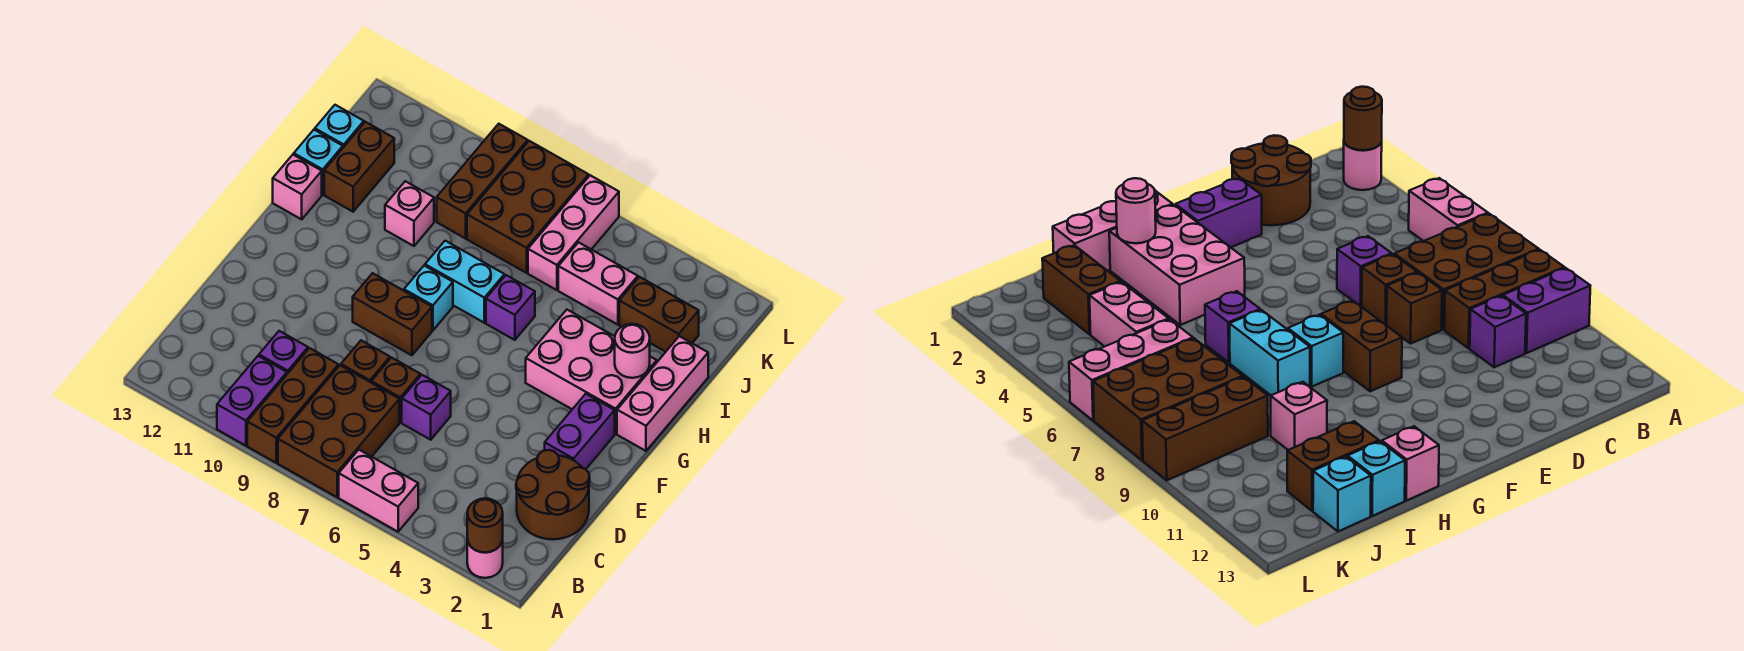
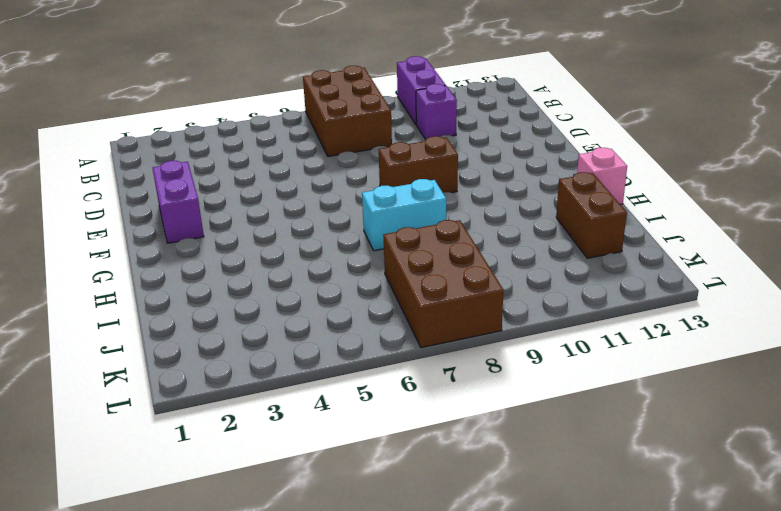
none -> pink 1x1 round brick [467,539,503,578]
none -> pink 1x2 brick [339,450,418,532]
none -> brown 1x3 brick [247,348,338,463]

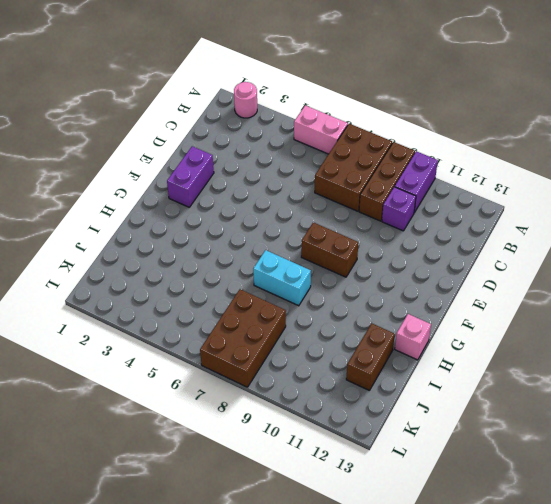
none -> brown 2x2 round brick [516,450,590,539]
none -> purple 1x1 brick [402,375,451,440]
none -> brown 1x1 brick [371,358,420,422]

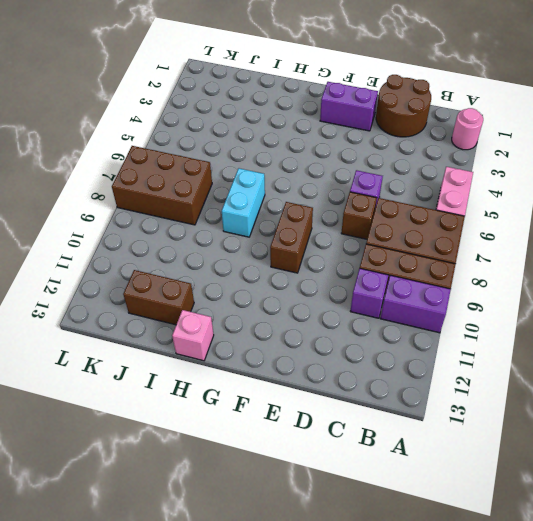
none -> brown 1x1 brick [341,340,390,382]
none -> pink 1x3 brick [617,336,708,451]
none -> pink 2x3 brick [526,310,657,434]

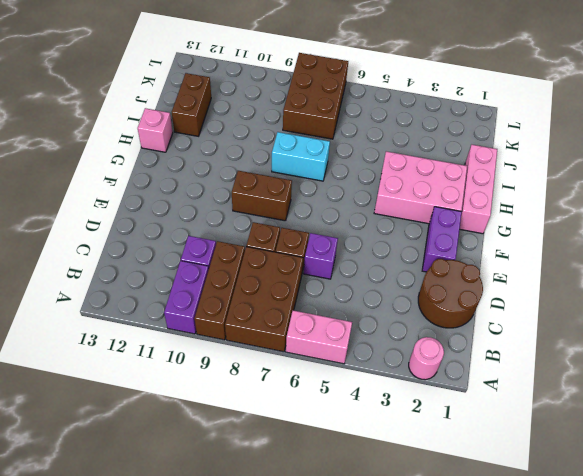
none -> cyan 1x1 brick [404,266,453,330]
none -> purple 1x1 brick [486,275,535,340]
none -> pink 1x1 brick [385,181,434,246]

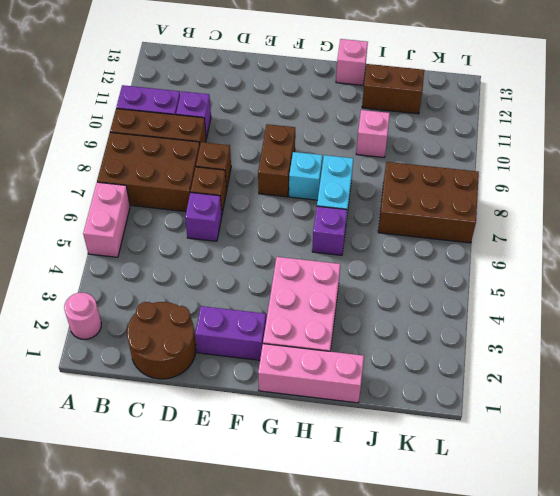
none -> cyan 1x1 brick [294,130,343,194]
none -> brown 1x2 brick [619,277,699,352]
none -> pink 1x2 brick [558,242,638,325]

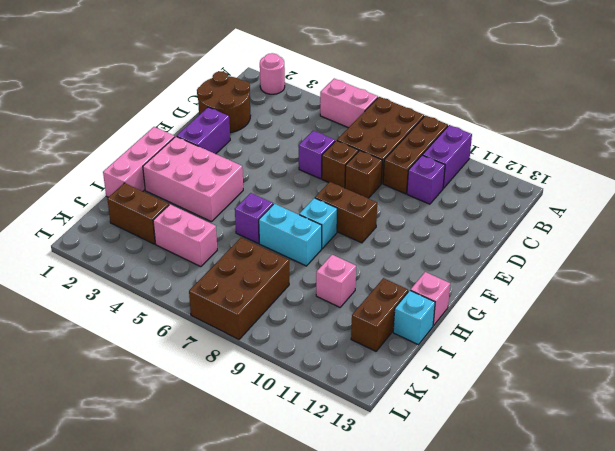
none -> pink 1x3 brick [528,175,619,290]
none -> brown 1x3 brick [437,124,528,238]
none -> cyan 1x1 brick [315,105,364,148]

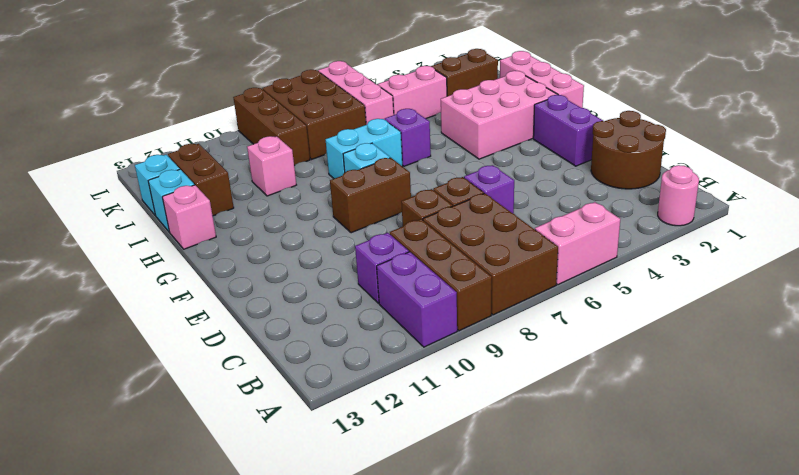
none -> brown 1x1 round brick [467,498,503,553]
none -> pink 1x1 round brick [615,324,650,378]

